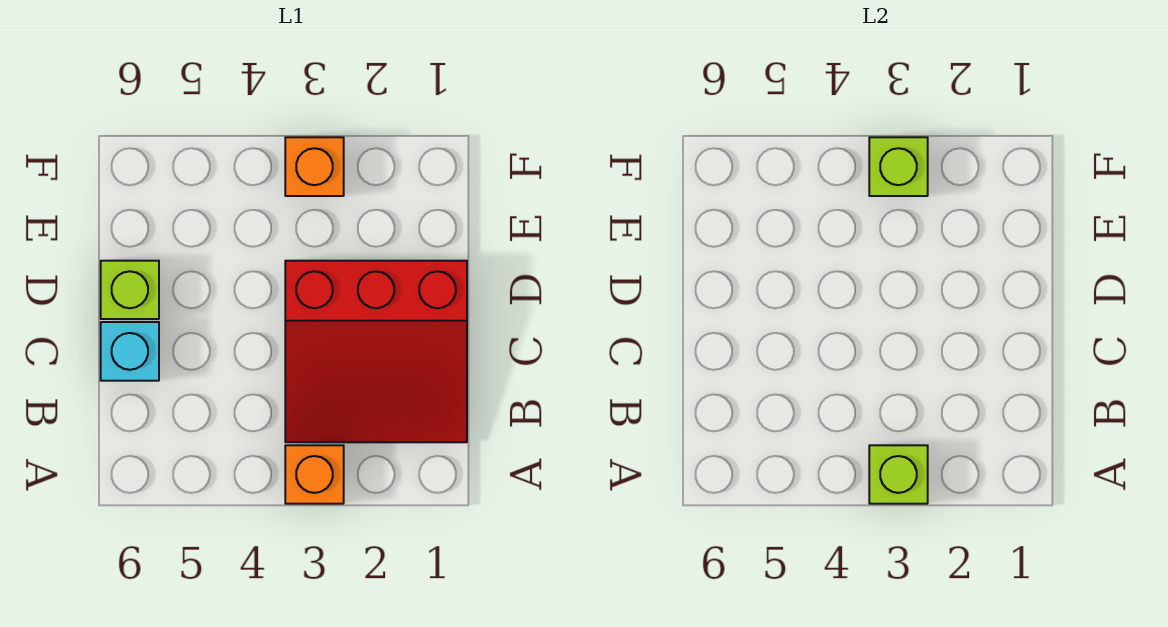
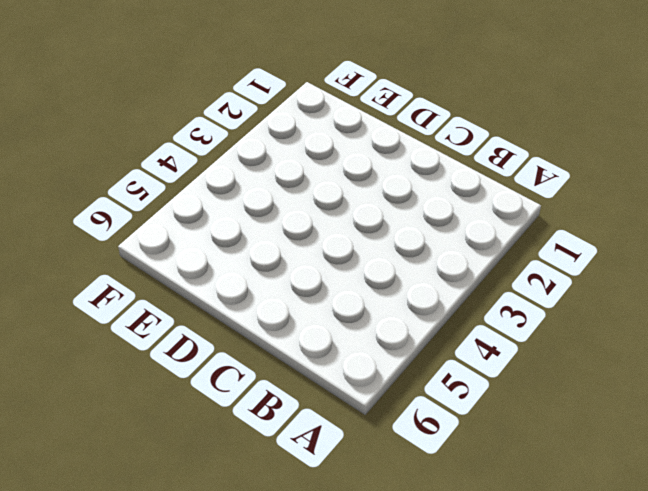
none -> orange 1x1 brick [285,445,344,504]
none -> red 3x3 slope [285,261,467,442]

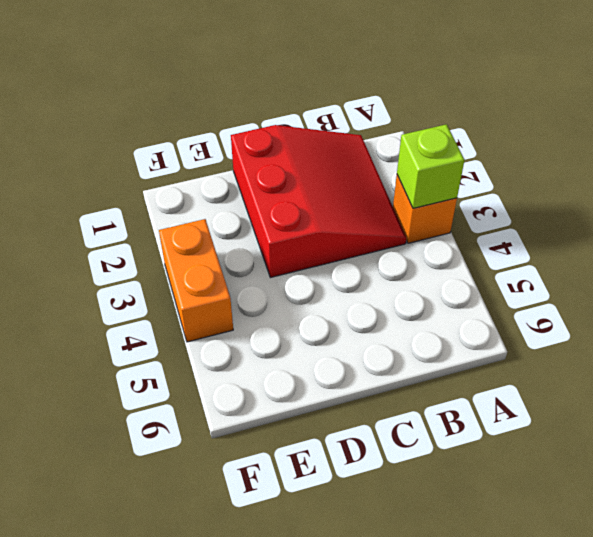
orange 1x2 brick [159,219,233,342] -> orange 1x1 brick [285,137,344,196]
none -> cyan 1x1 brick [101,322,159,381]
none -> lime 1x1 brick [101,261,159,319]

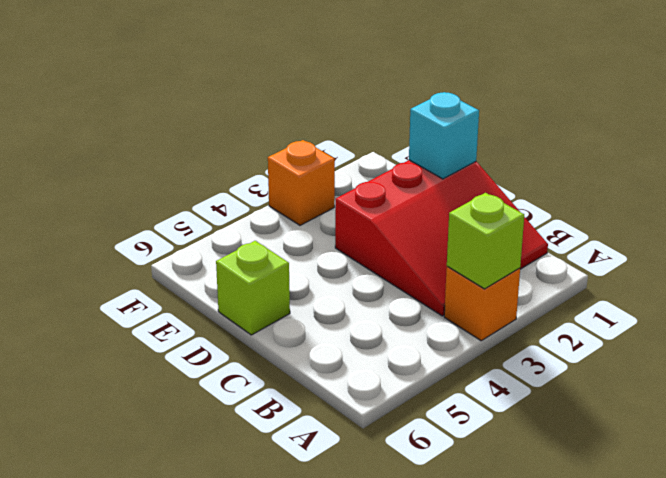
cyan 1x1 brick [409,92,479,179] -> cyan 1x1 brick moved to [101,322,159,381]
none -> lime 1x1 brick [869,137,928,196]

